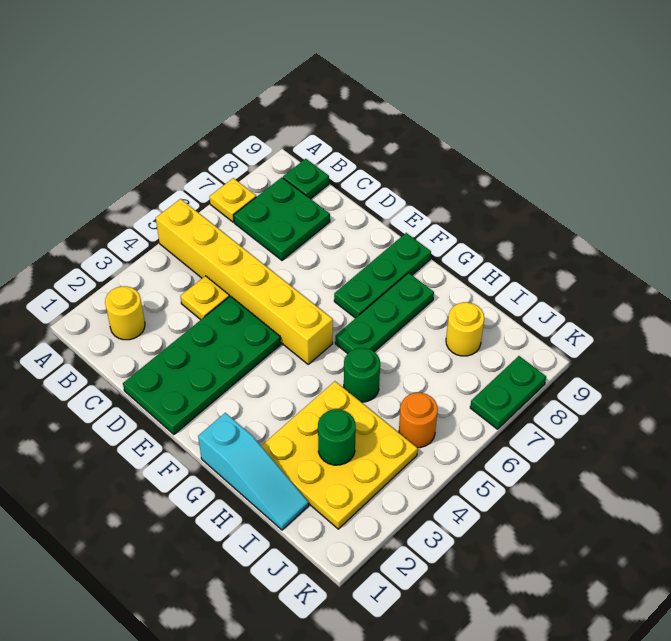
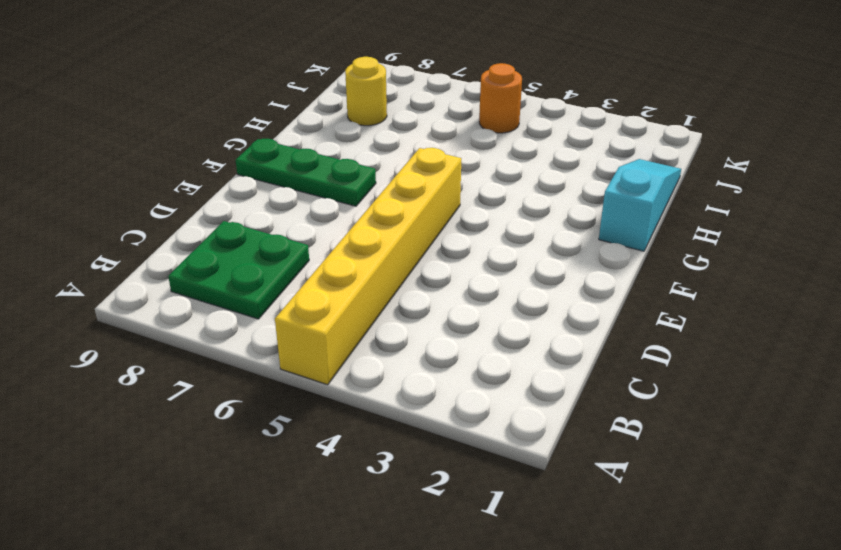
none -> yellow 1x1 plate [210,178,256,222]
none -> yellow 1x1 round brick [105,286,145,340]
none -> green 1x1 plate [283,159,329,199]

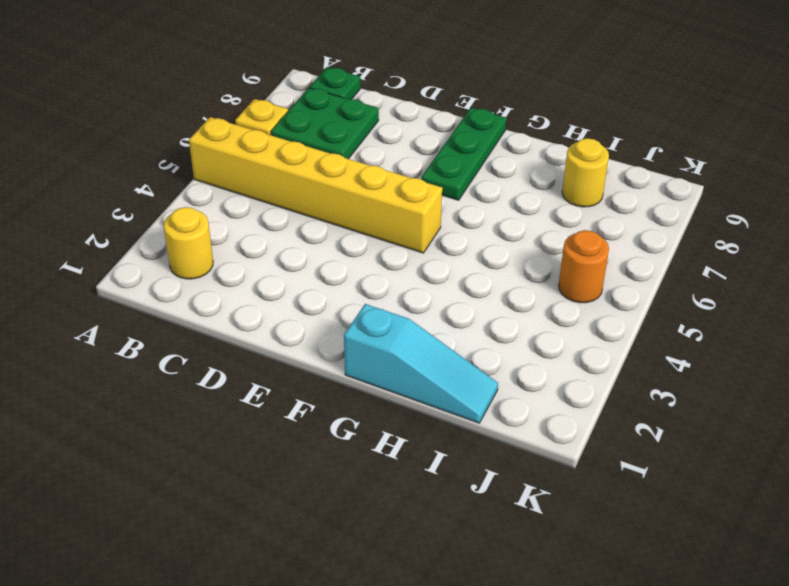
none -> yellow 1x1 plate [180,276,229,320]
none -> green 2x4 plate [123,296,281,434]
none -> green 1x3 plate [335,273,434,354]

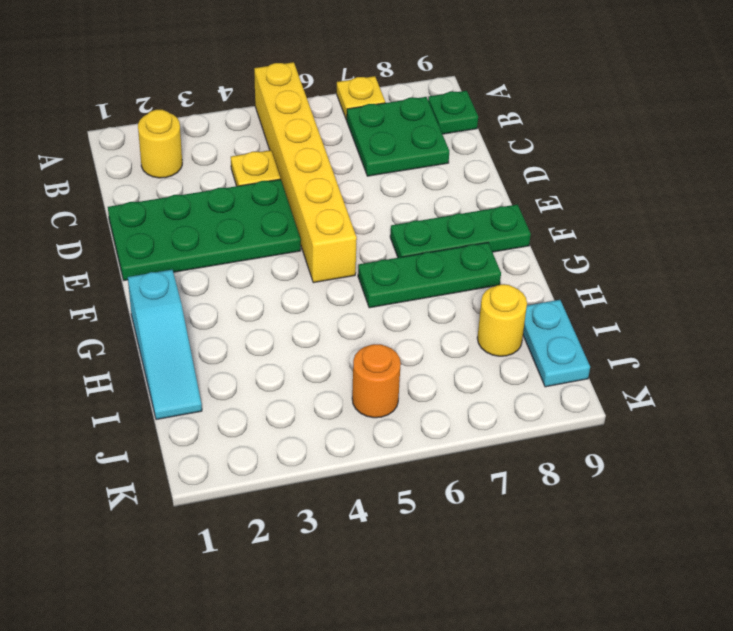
cyan 1x2 plate [523,300,590,387] -> none
none -> yellow 3x3 plate [261,381,418,529]
none -> green 1x1 round brick [344,348,380,402]
none -> green 1x2 plate [470,356,546,429]

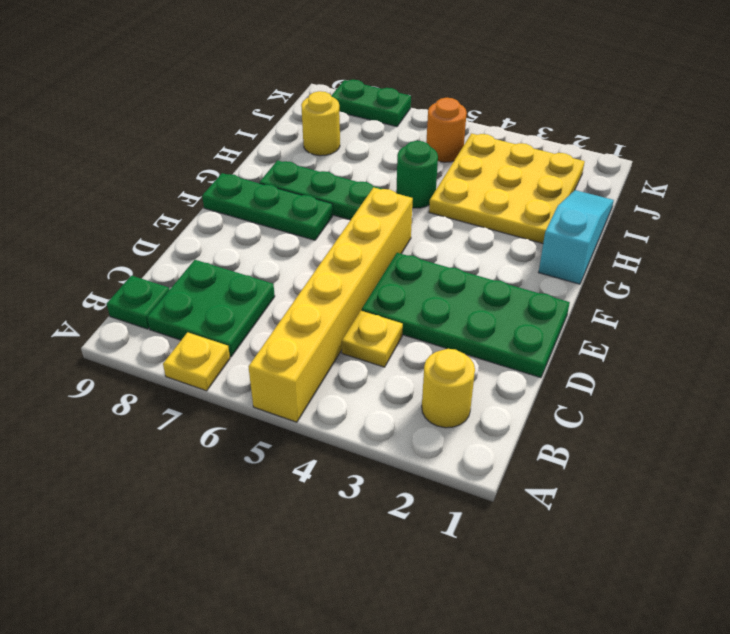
none -> green 1x1 round brick [318,409,356,465]

